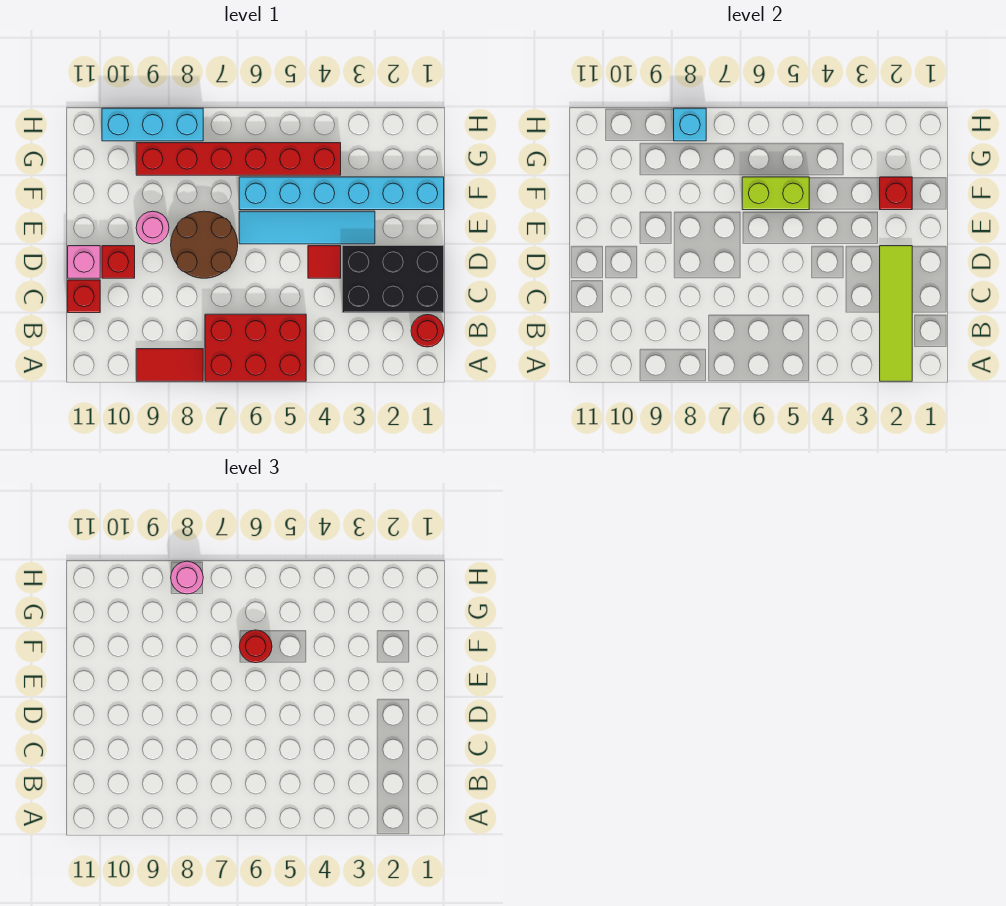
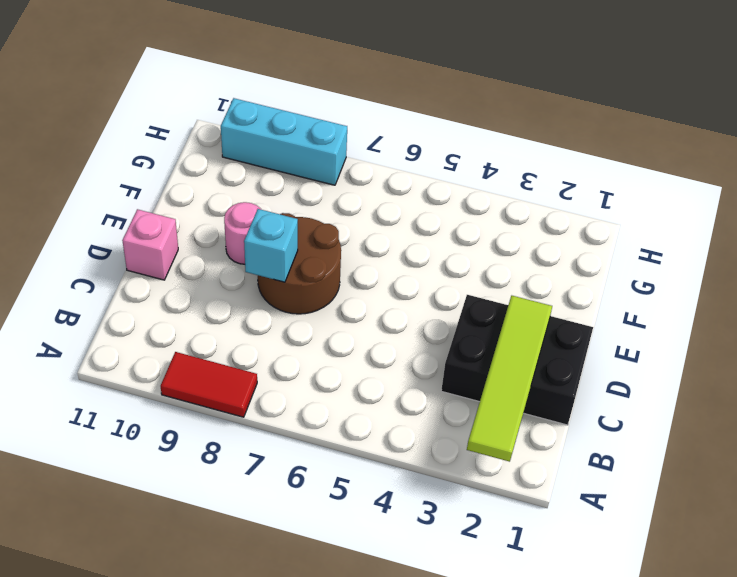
cyan 1x1 brick [244,209,298,282] -> cyan 1x1 brick moved to [674,108,706,141]
none -> red 2x3 brick [205,314,306,381]
none -> red 1x1 round brick [411,314,444,347]
none -> red 1x1 brick [68,280,100,313]

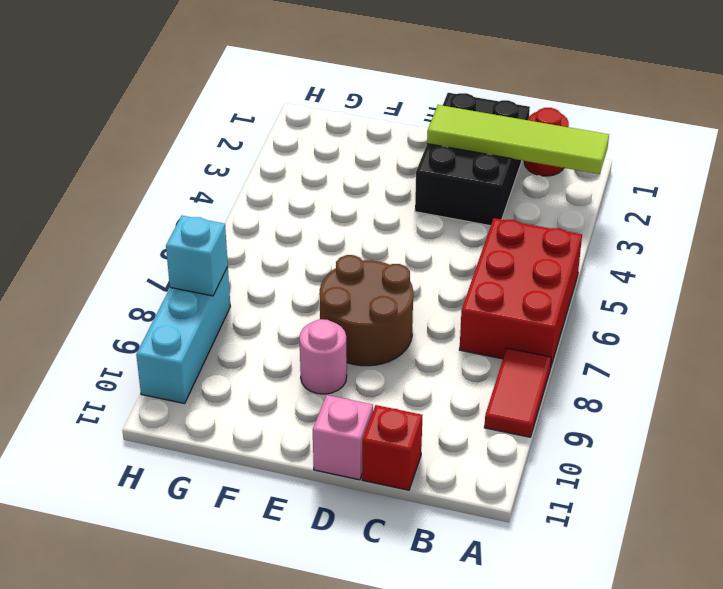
none -> red 1x1 tile [308,246,341,278]
none -> red 1x1 brick [102,246,135,278]
none -> cyan 1x4 tile [239,211,375,244]

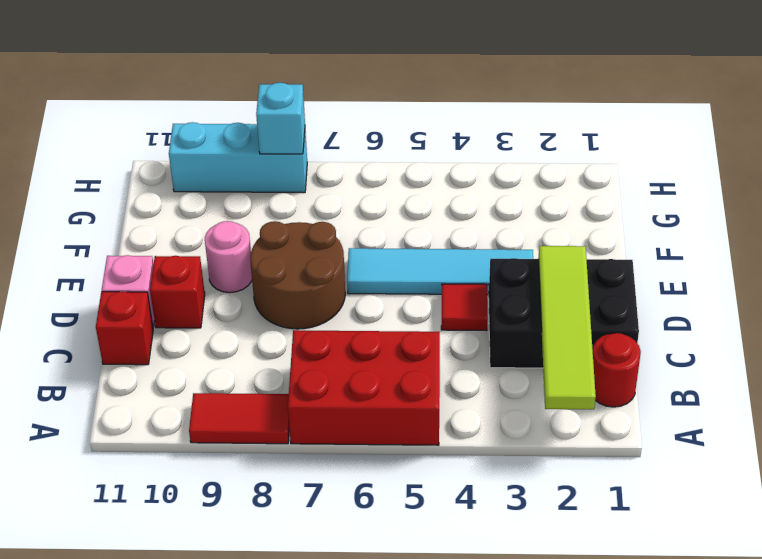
none -> cyan 1x6 brick [239,177,444,210]
none -> red 1x6 brick [136,143,341,175]
none -> red 1x1 brick [880,177,912,210]

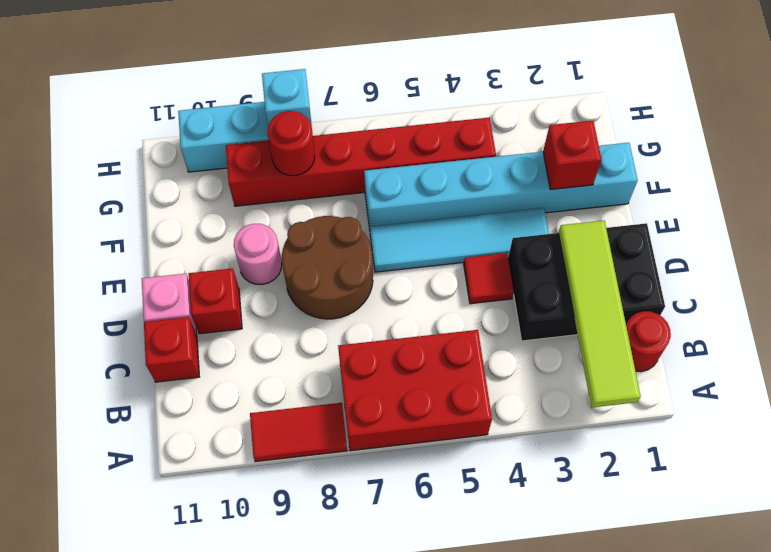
red 1x1 round brick [267,111,315,176] -> red 1x1 round brick moved to [239,630,272,663]
none -> lime 1x2 brick [742,177,809,210]
none -> pink 1x1 round brick [171,561,203,594]

